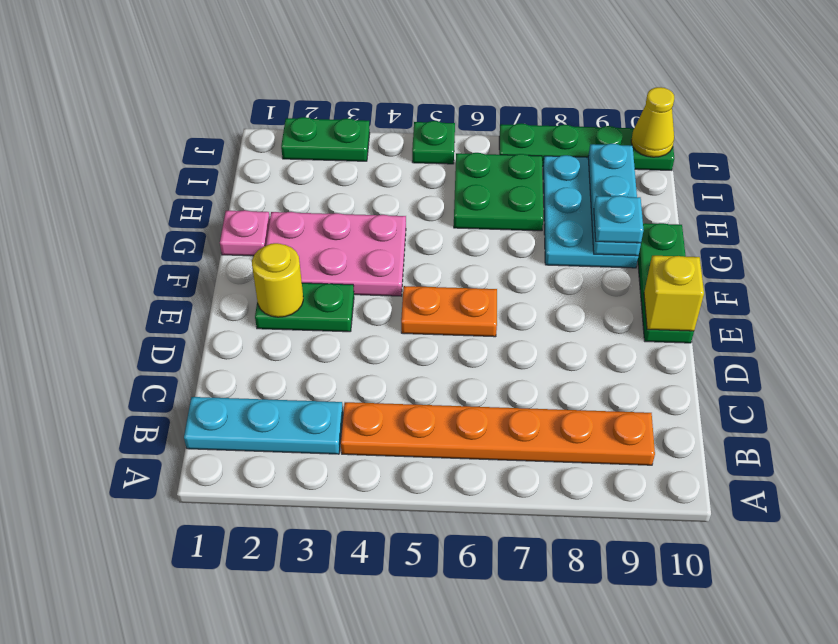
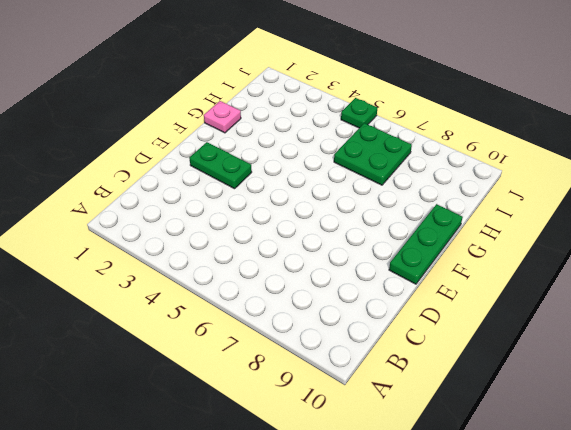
none -> cyan 1x3 plate [184,397,343,454]
none -> orange 1x6 plate [341,402,655,465]
none -> orange 1x2 plate [401,286,497,337]

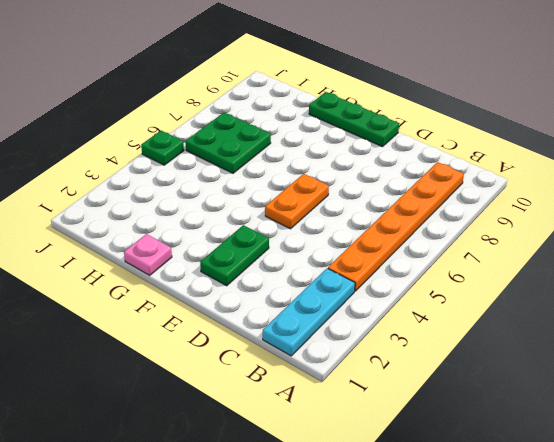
none -> pink 2x3 plate [266,212,406,296]
none -> cyan 2x3 plate [543,155,638,268]
none -> green 1x2 plate [281,117,370,161]

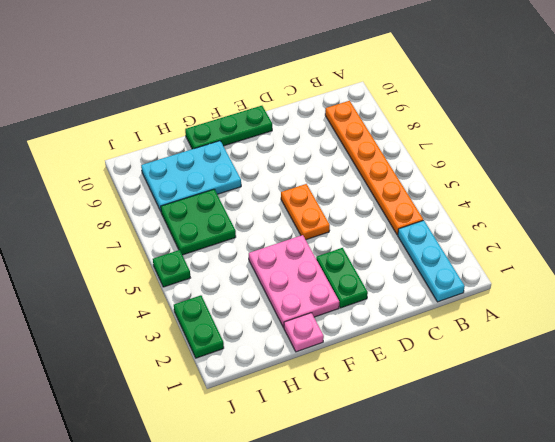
none -> green 1x4 plate [499,123,674,170]
none -> yellow 1x1 round brick [252,243,303,317]
none -> yellow 1x1 brick [644,256,704,331]

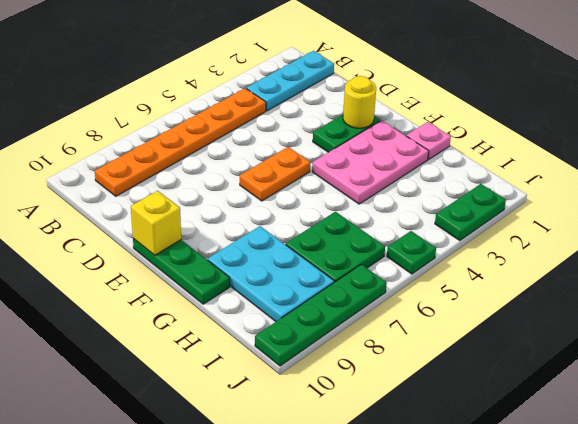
none -> cyan 1x3 plate [588,144,641,256]
none -> yellow 1x1 cone [631,87,674,157]
none -> cyan 1x1 plate [594,196,643,243]

